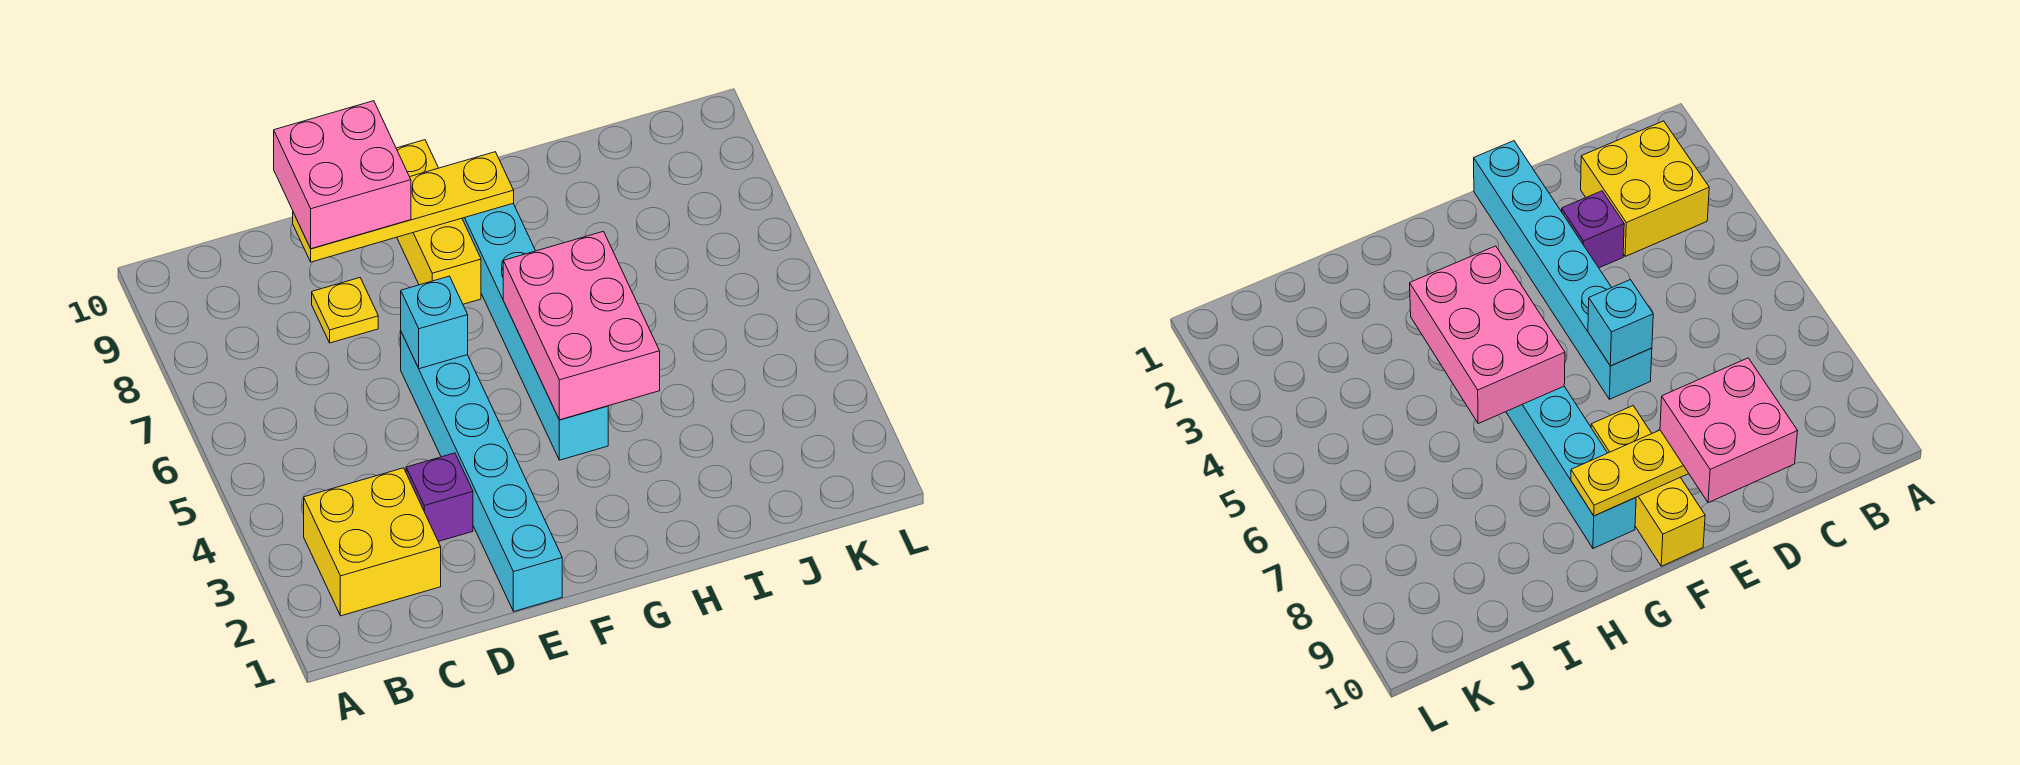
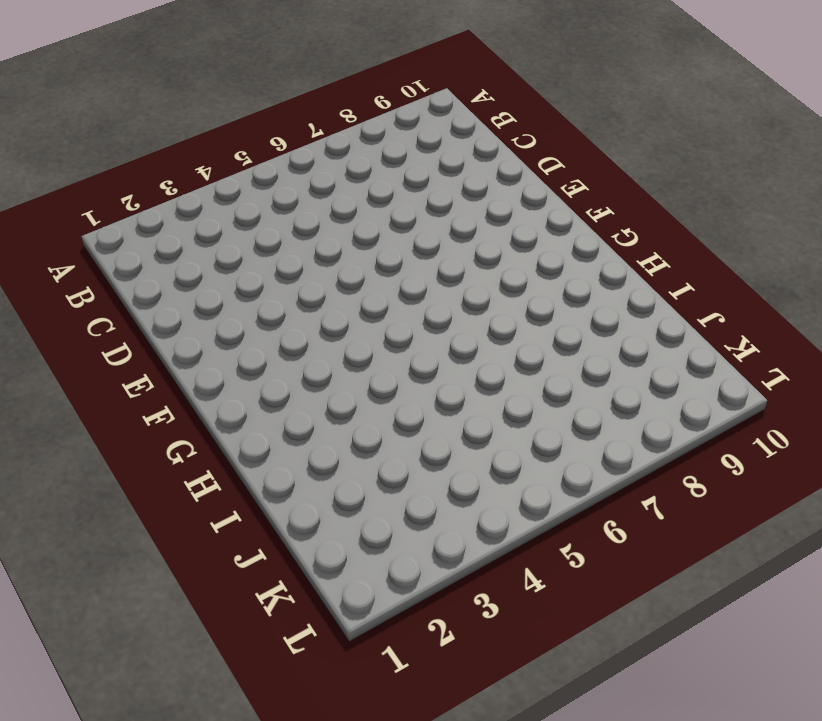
none -> yellow 2x2 brick [304,468,441,616]
none -> purple 1x1 brick [406,453,473,541]

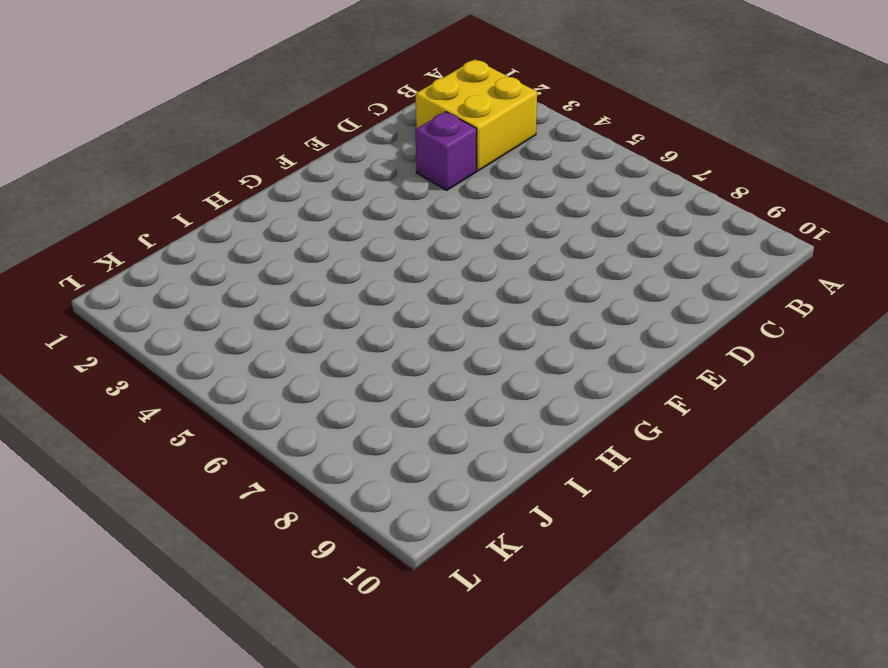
none -> yellow 1x1 plate [312,278,378,343]
none -> cyan 1x6 brick [401,332,562,611]

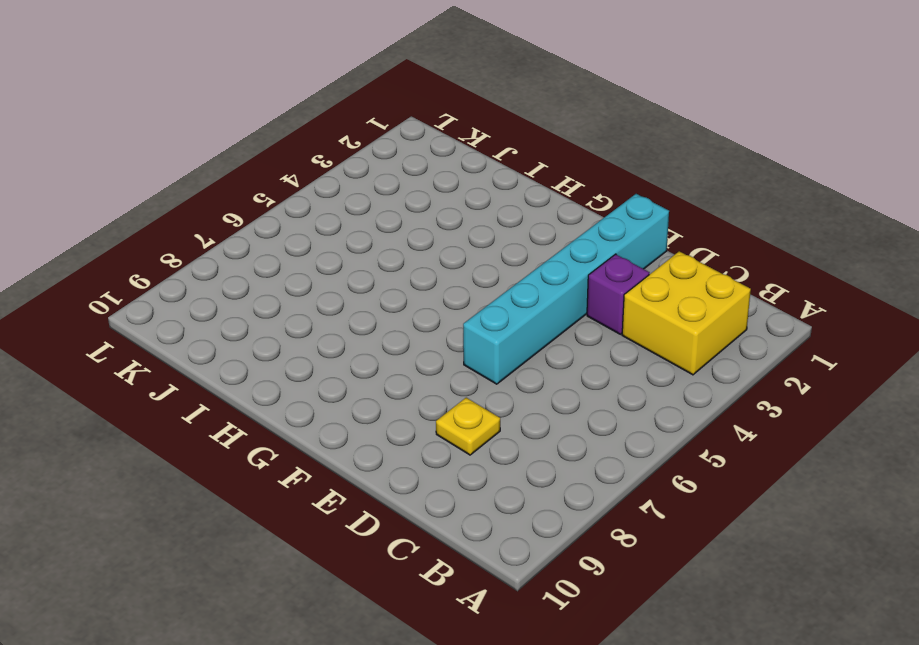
none -> yellow 1x3 brick [396,140,481,304]
none -> cyan 1x6 brick [462,204,608,460]

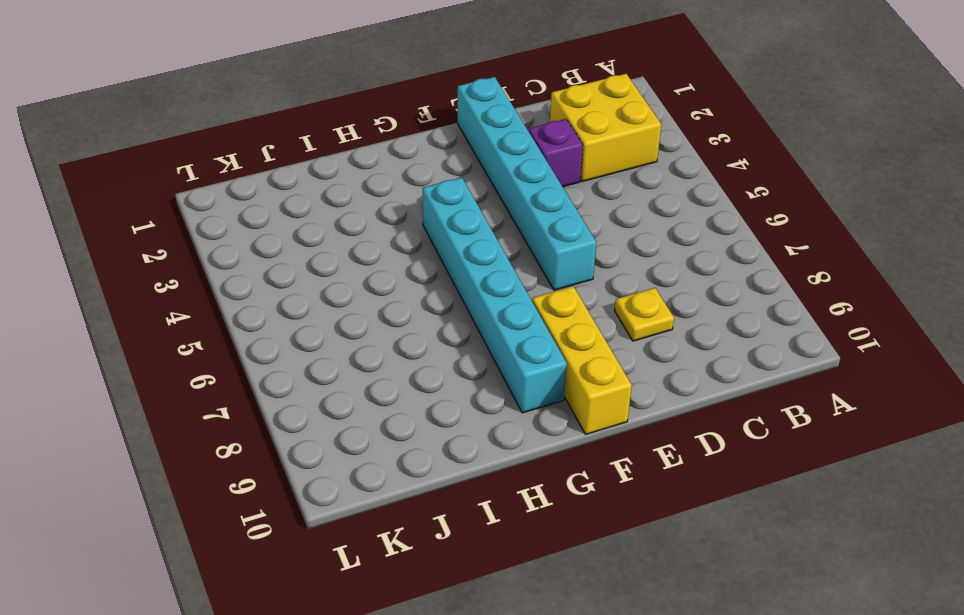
none -> yellow 1x4 plate [293,152,514,262]
none -> cyan 1x1 brick [401,276,468,369]

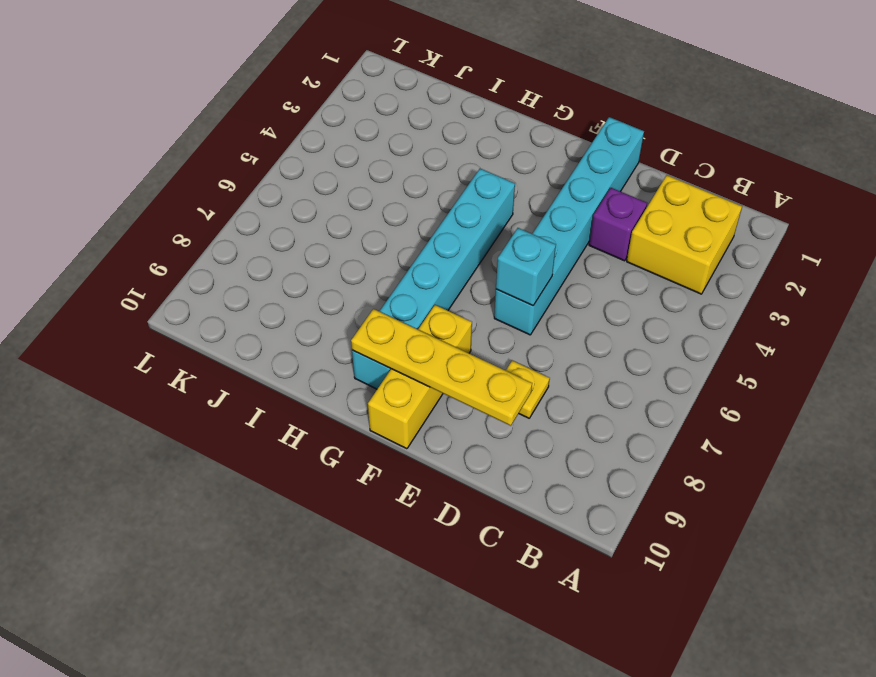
none -> pink 2x3 brick [503,231,660,420]
none -> pink 2x2 brick [274,101,411,249]

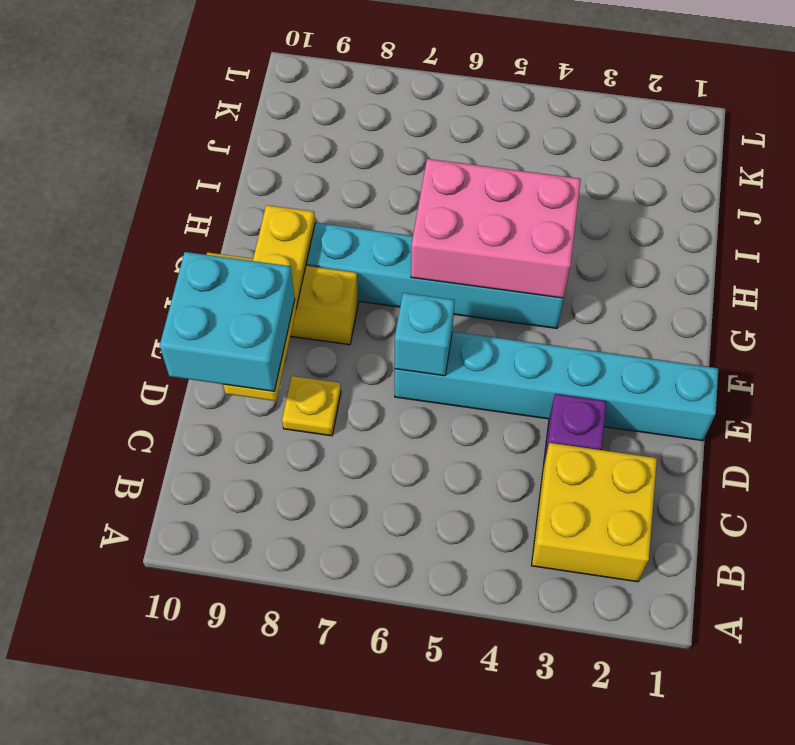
cyan 2x2 brick [160,252,295,391] -> pink 2x2 brick [274,101,411,249]

